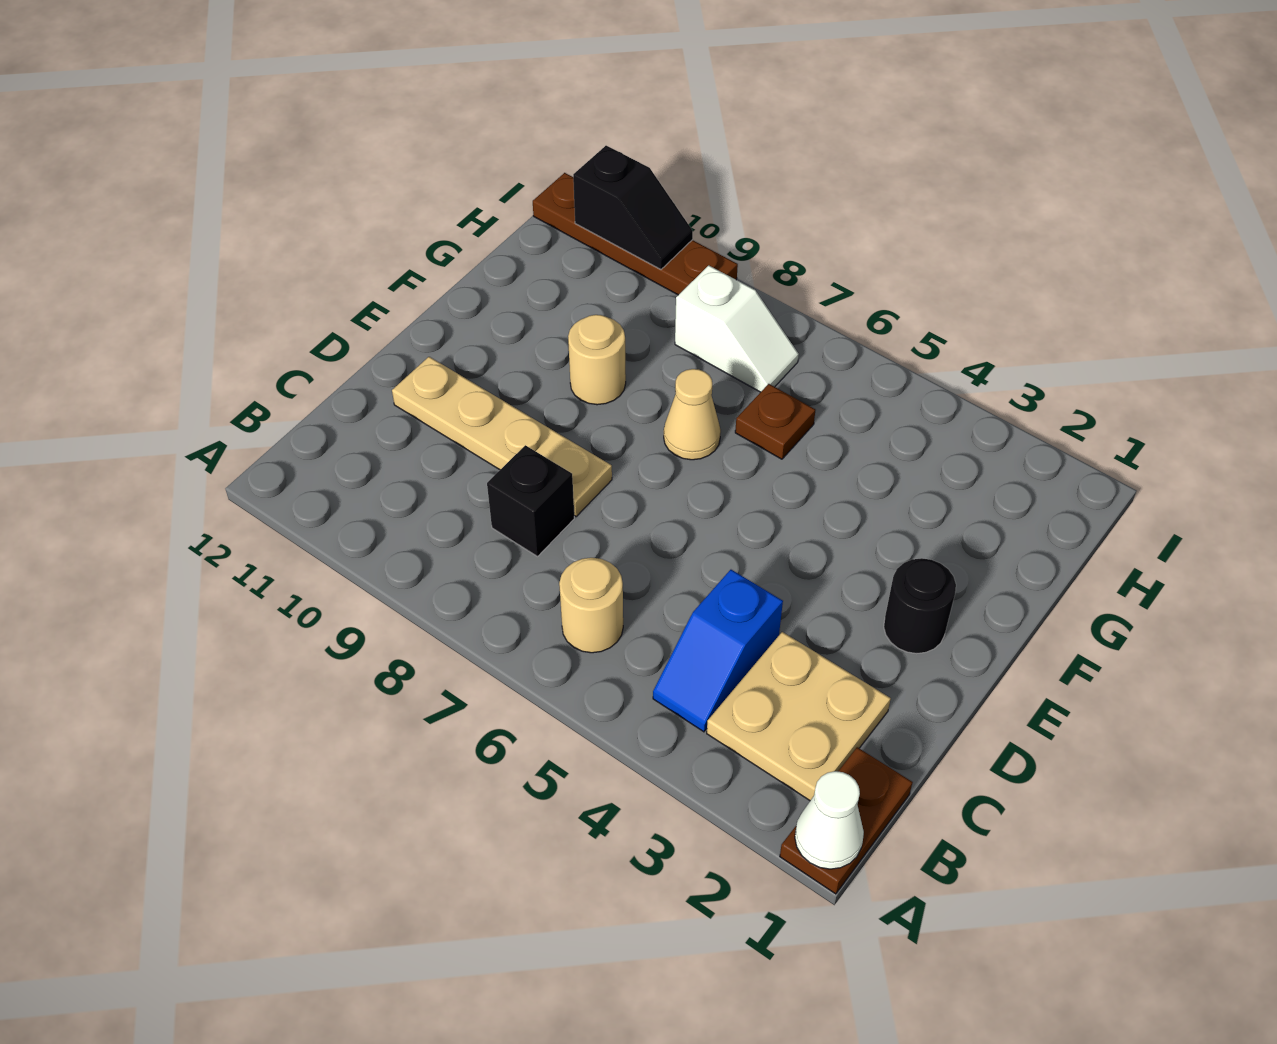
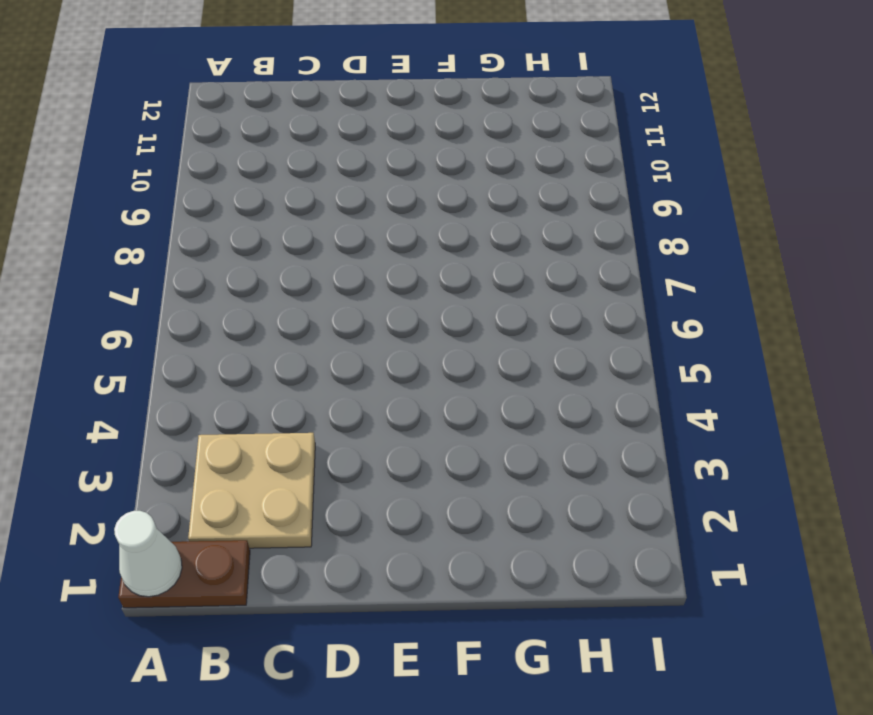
none -> blue 1x2 slope [653,570,783,732]
none -> tan 1x1 round brick [559,558,623,653]
none -> black 1x1 brick [487,445,574,557]

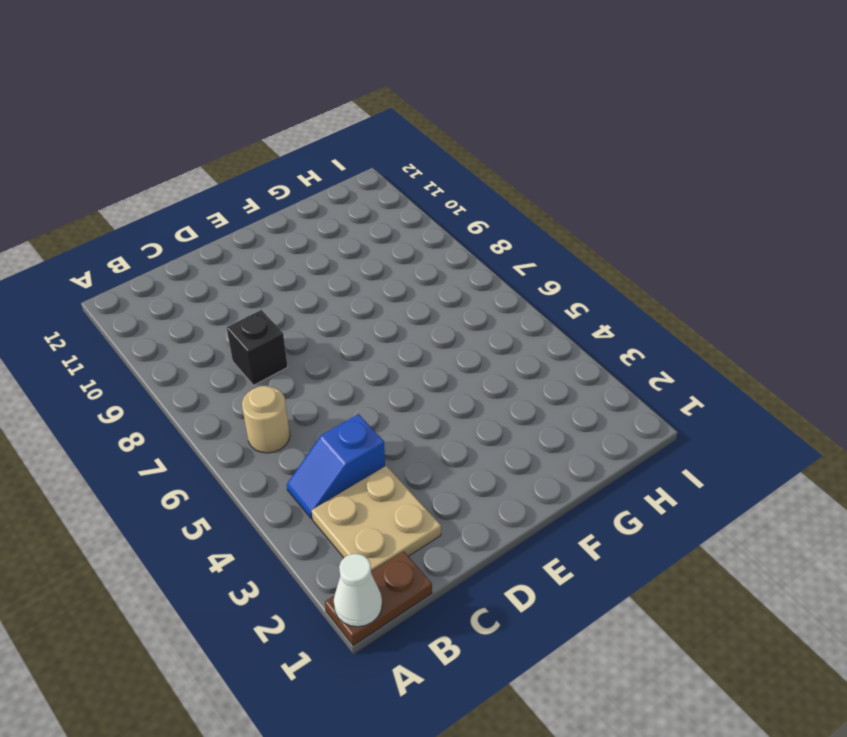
none -> tan 1x4 plate [392,357,612,516]
none -> black 1x1 round brick [884,558,956,654]
none -> tan 1x1 cone [664,369,721,460]

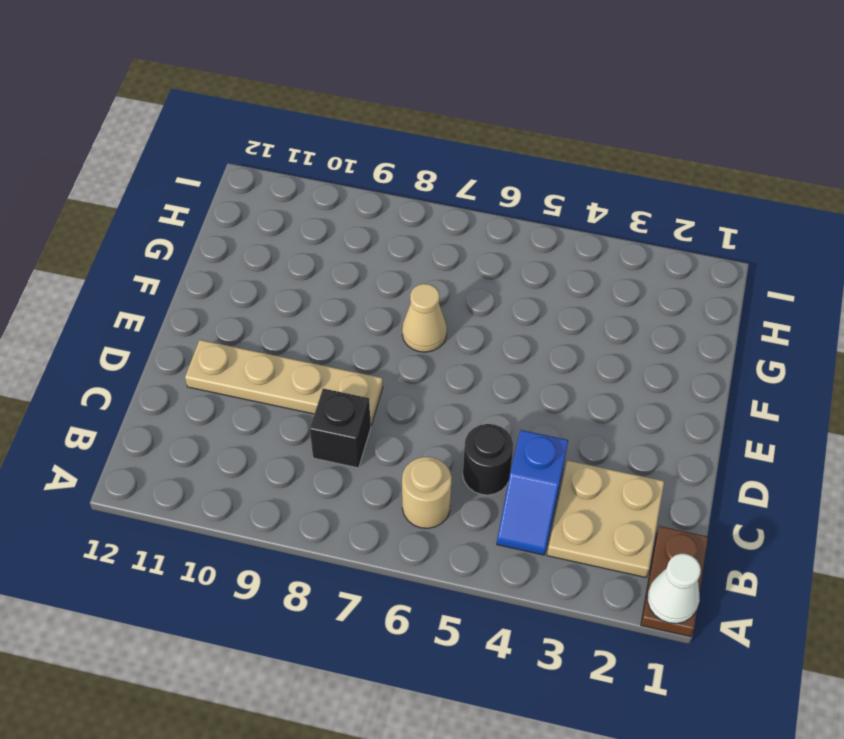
black 1x1 round brick [463,424,513,495] -> black 1x1 round brick moved to [884,558,956,654]
none -> tan 1x1 round brick [568,315,626,405]
none -> brown 1x1 plate [735,384,815,459]
none -> white 1x2 slope [675,265,799,392]

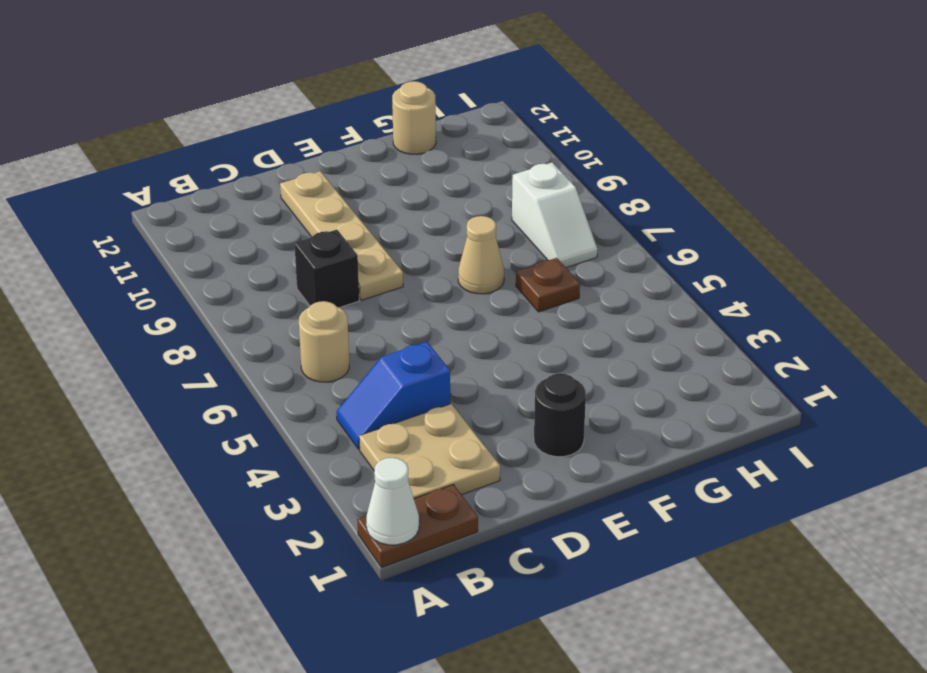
tan 1x1 round brick [392,81,436,154] -> tan 1x1 round brick moved to [568,315,626,405]
none -> brown 1x4 plate [533,173,738,295]
none -> black 1x2 slope [573,146,693,269]

